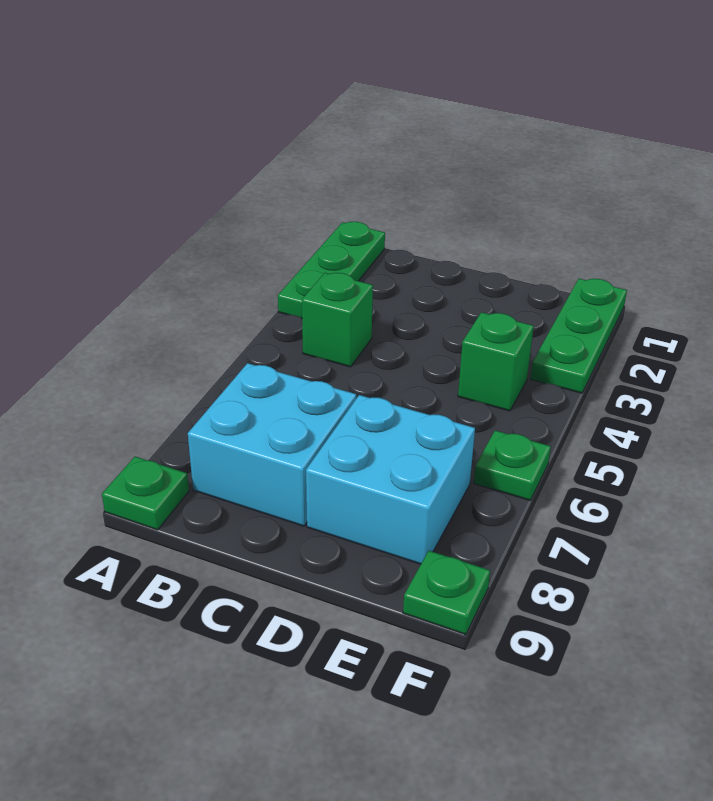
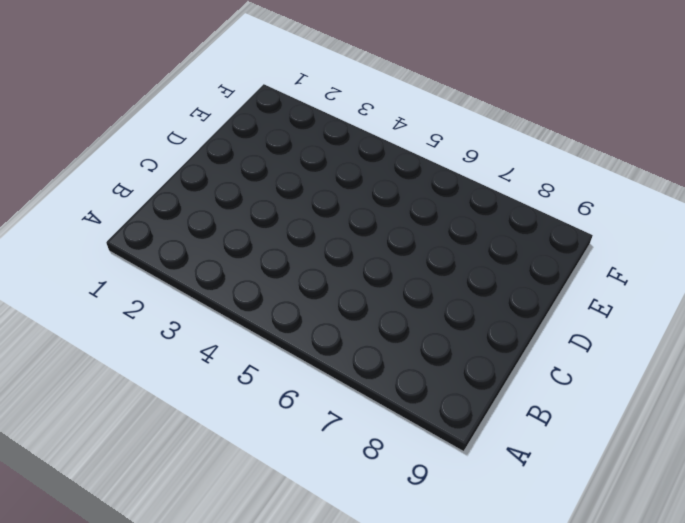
none -> green 1x3 plate [278,222,385,318]
none -> green 1x1 plate [102,457,189,530]

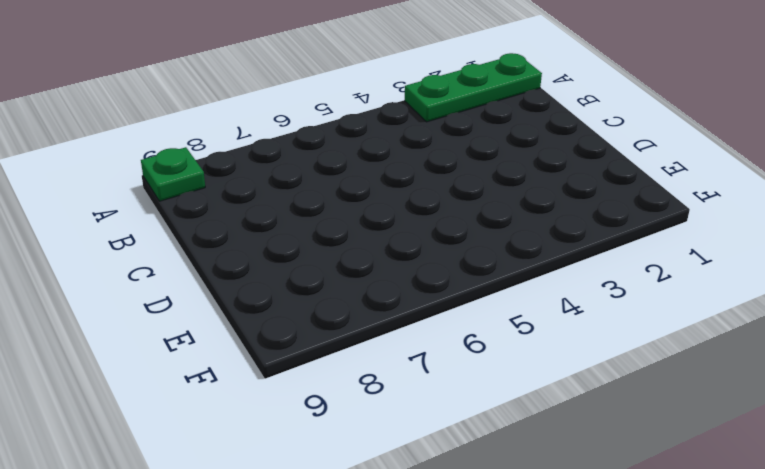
none -> green 1x1 brick [302,273,373,367]
none -> cyan 2x2 brick [188,363,356,526]

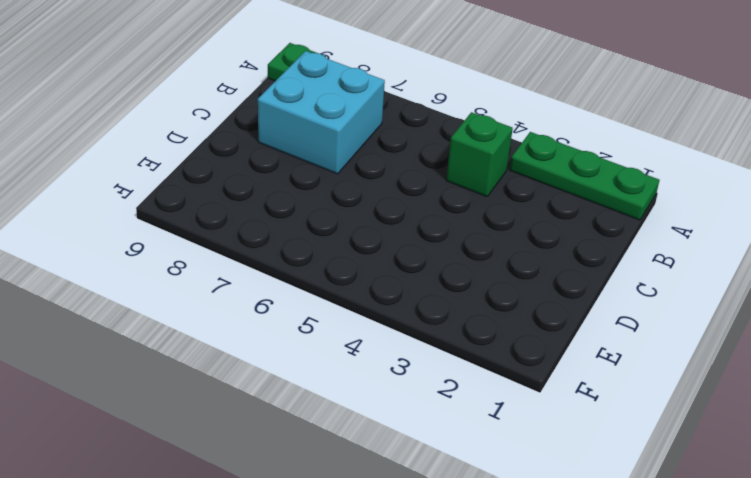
none -> cyan 2x2 brick [306,395,475,564]
none -> green 1x1 brick [458,312,534,411]

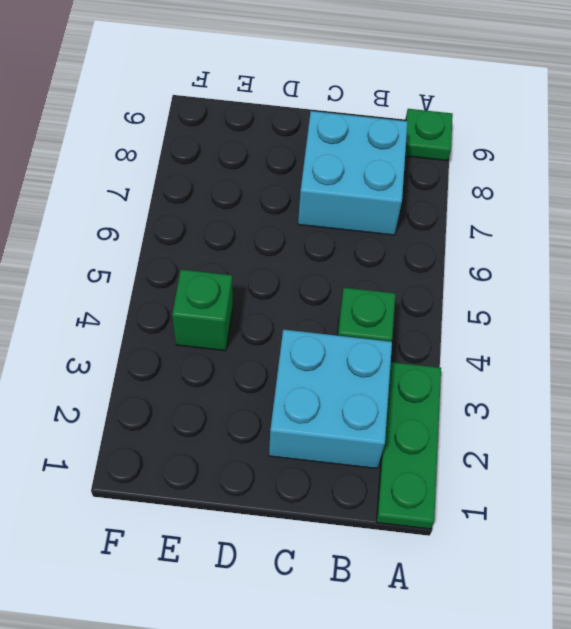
cyan 2x2 brick [269,330,392,468] -> cyan 2x2 brick moved to [306,395,475,564]
none -> green 1x3 plate [530,279,627,393]
none -> green 1x1 plate [474,430,551,501]

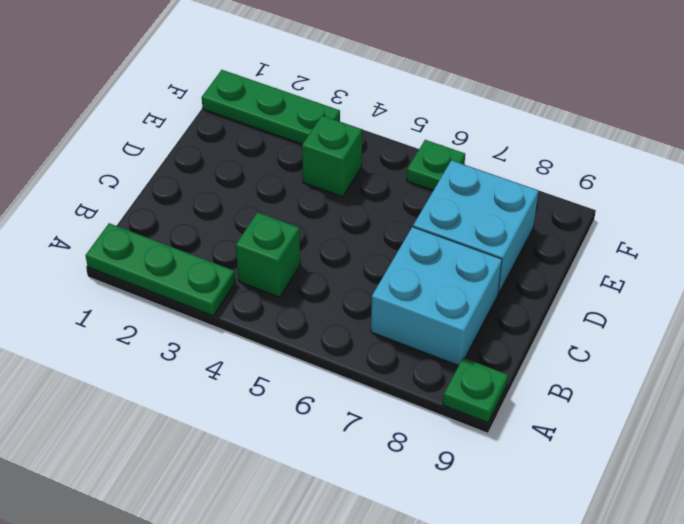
none -> green 1x1 plate [403,551,490,635]

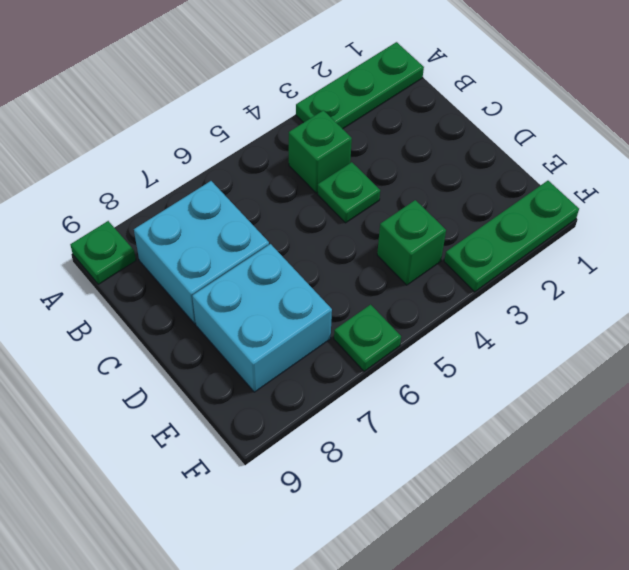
green 1x1 plate [318,162,380,223] -> green 1x1 plate moved to [403,551,490,635]

